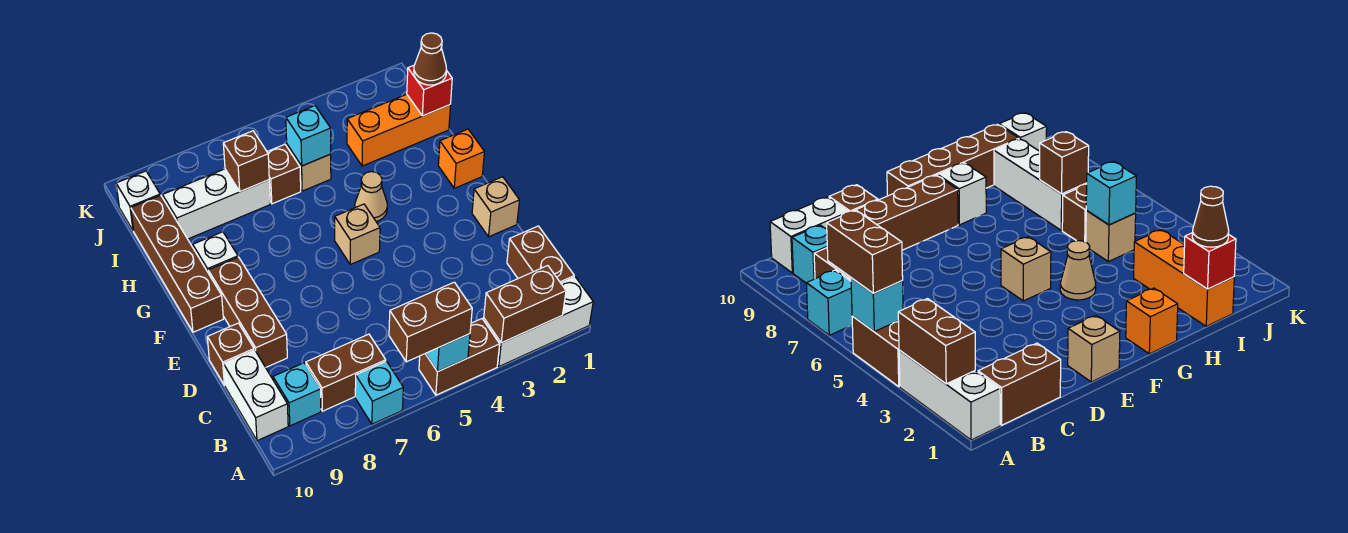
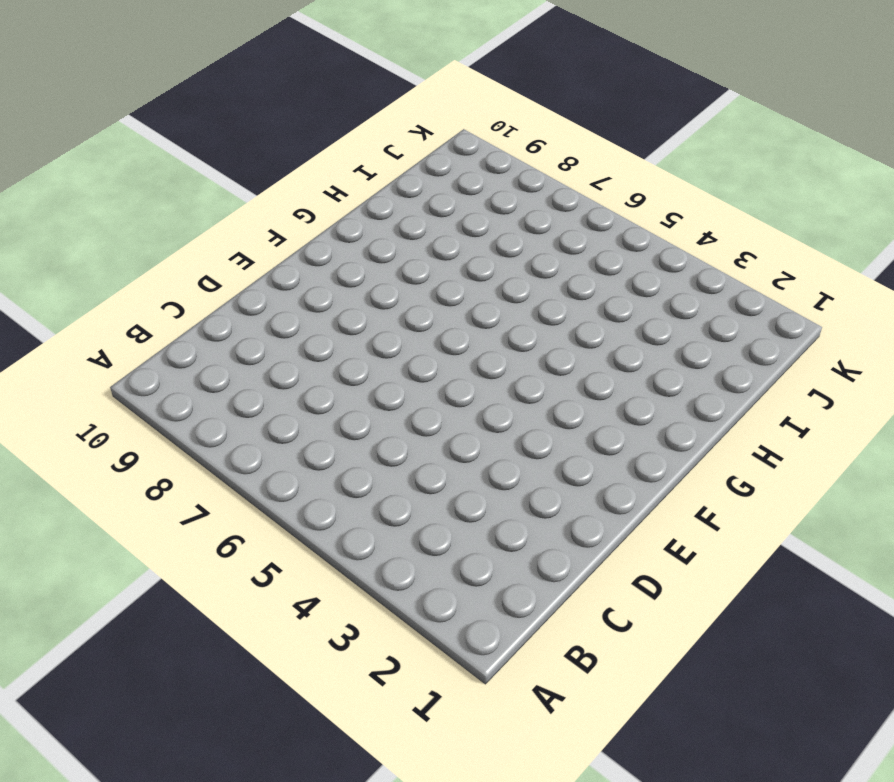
none -> white 1x3 brick [484,277,593,366]
none -> brown 1x2 brick [419,319,500,395]
none -> cyan 1x1 brick [355,361,403,424]

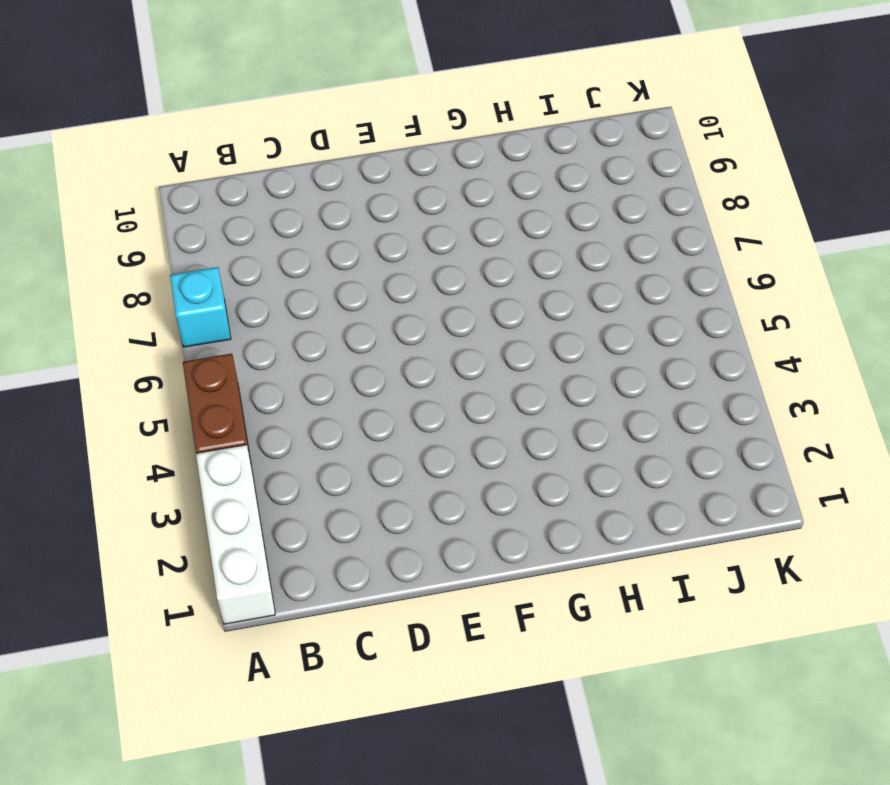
none -> brown 1x2 brick [507,226,574,283]
none -> brown 1x2 brick [306,334,386,411]
none -> cyan 1x1 brick [273,363,321,426]

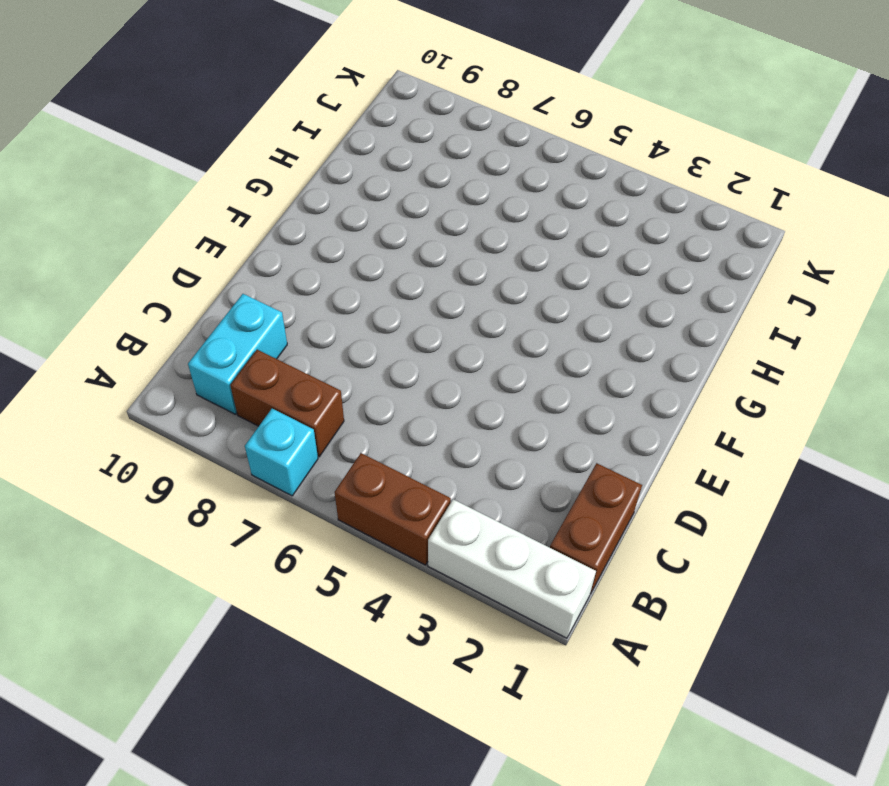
cyan 1x2 brick [188,294,287,414] -> cyan 1x1 brick [273,363,321,426]
none -> white 1x2 brick [224,350,288,441]
none -> brown 1x3 brick [208,257,287,367]
none -> brown 1x1 brick [207,323,254,386]

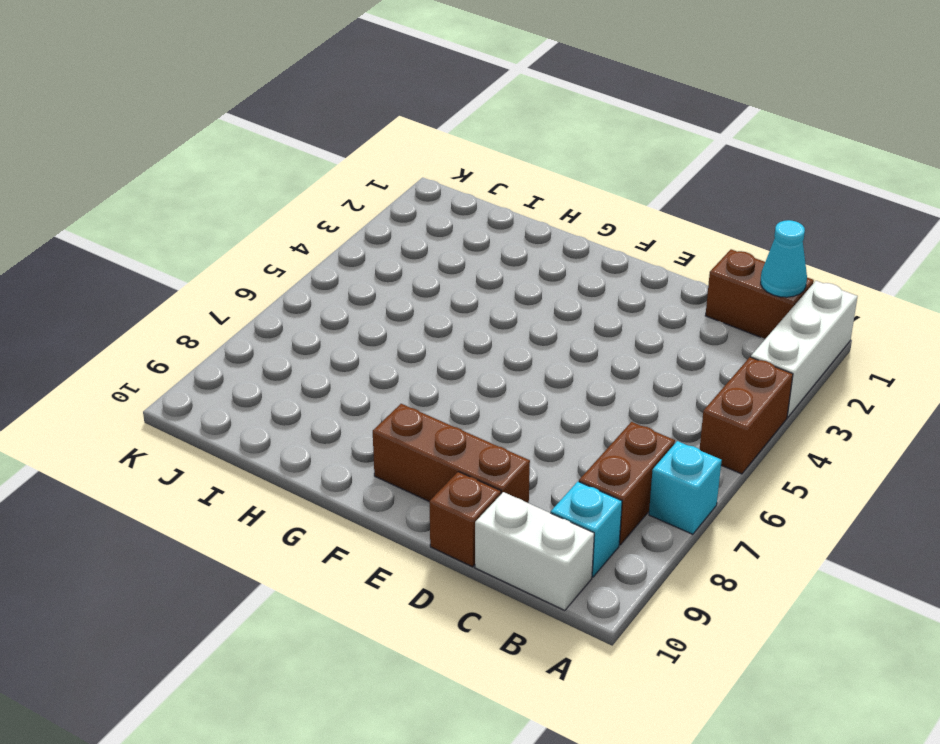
cyan 1x1 cone [761,220,807,297] -> none
none -> tan 1x1 brick [472,177,520,237]
none -> tan 1x1 brick [335,204,380,264]
none -> brown 1x4 brick [131,195,223,332]

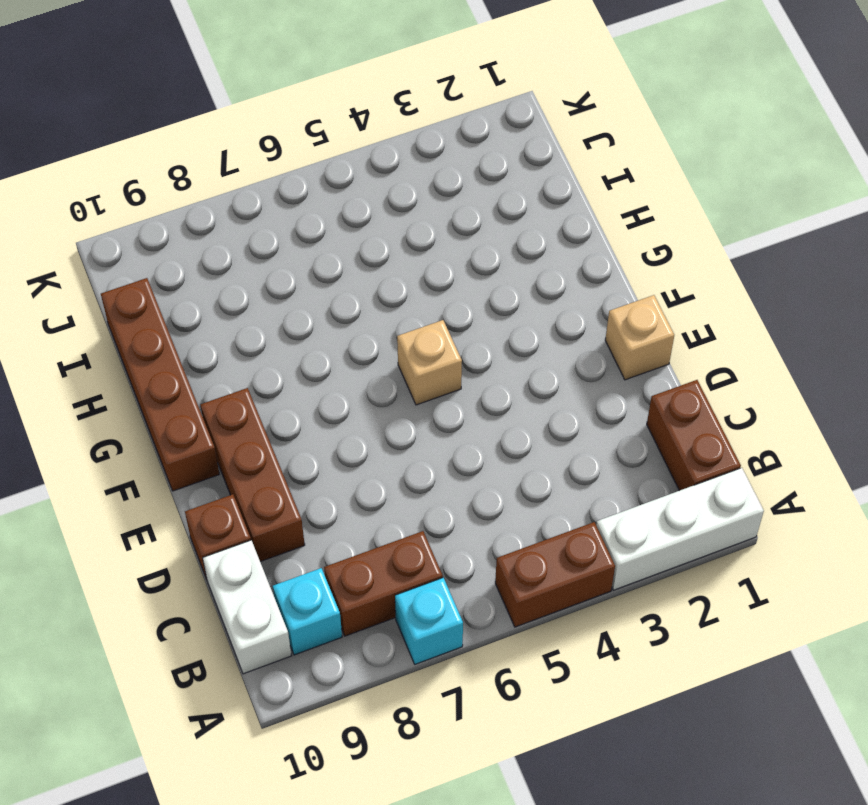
none -> orange 1x1 brick [438,129,484,188]
none -> tan 1x1 cone [355,172,387,221]
none -> white 1x1 brick [193,232,238,272]

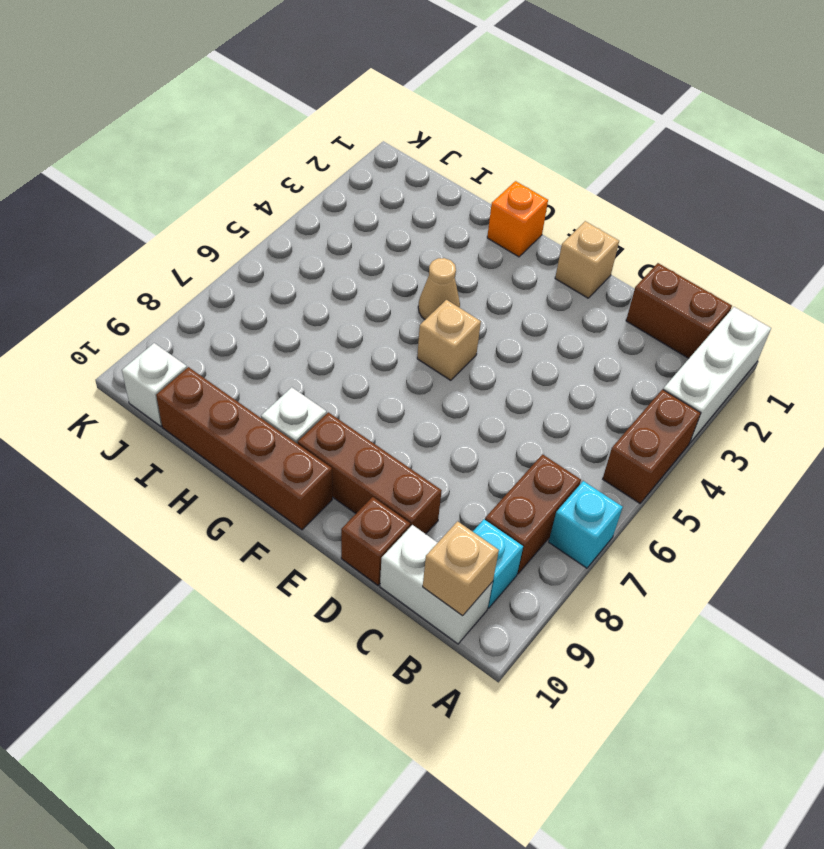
tan 1x1 brick [423,521,499,616] -> tan 1x1 brick moved to [287,145,331,191]
none -> orange 1x3 brick [347,94,450,166]
none -> brown 1x1 brick [267,144,301,204]
none -> white 1x3 brick [163,169,270,239]

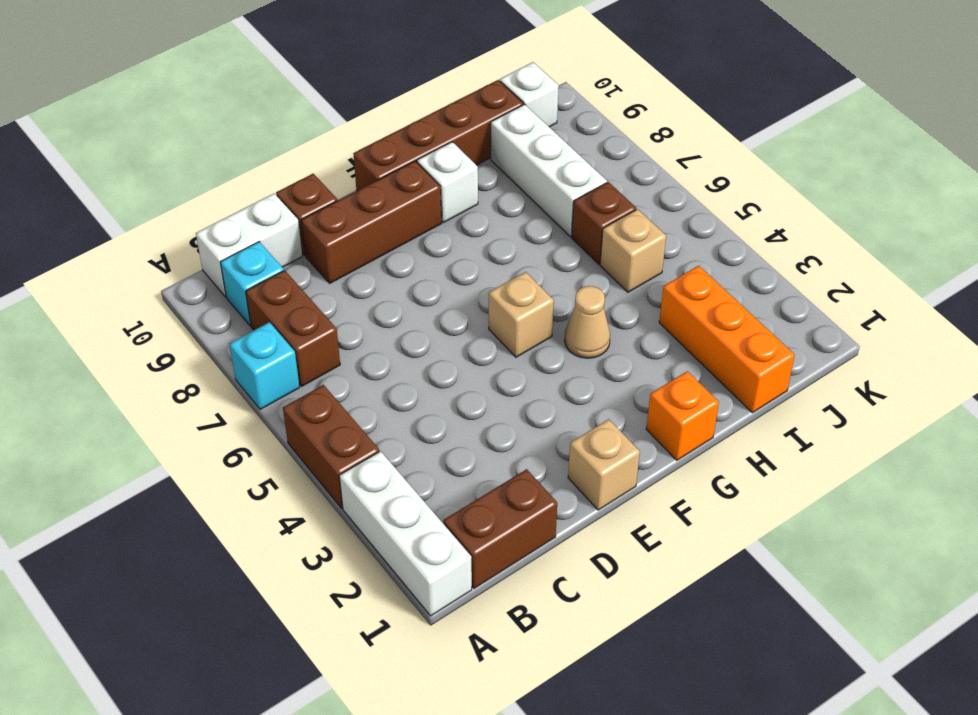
none -> brown 1x2 brick [484,266,566,343]
none -> cyan 1x1 brick [426,334,470,372]
none -> red 1x1 brick [407,65,452,116]

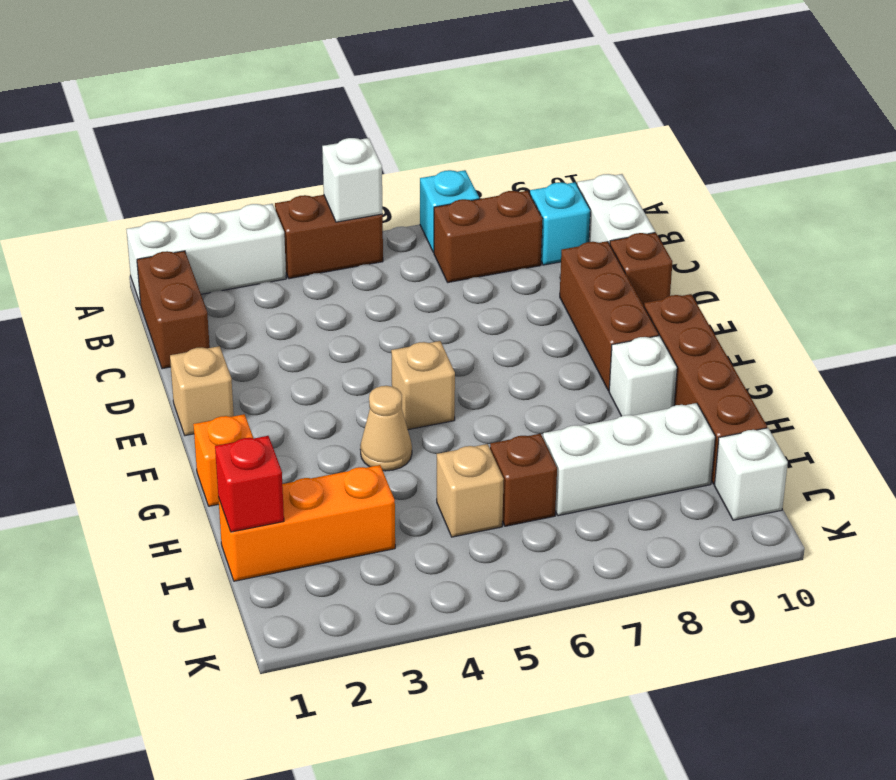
white 1x1 brick [322,138,383,222] -> cyan 1x1 brick [426,334,470,372]
none -> brown 1x2 brick [484,266,566,343]
none -> cyan 1x1 brick [286,106,331,166]
none -> brown 1x1 brick [223,131,269,192]

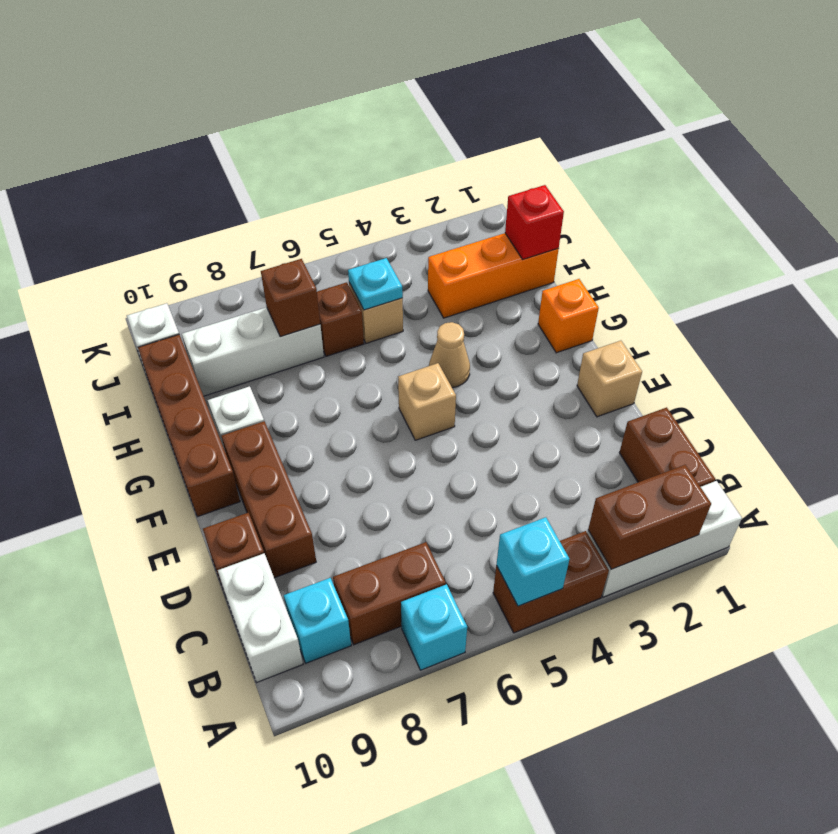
cyan 1x1 plate [348,258,403,310] -> cyan 1x1 brick [286,106,331,166]
none -> brown 1x2 brick [389,282,472,362]
none -> brown 1x1 cone [414,33,447,85]

